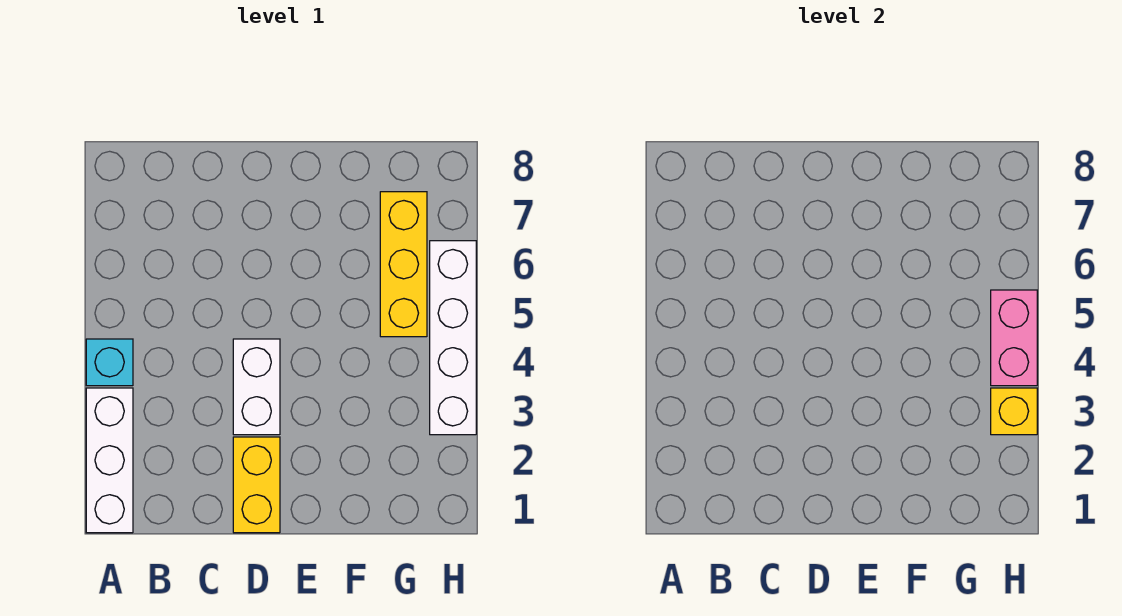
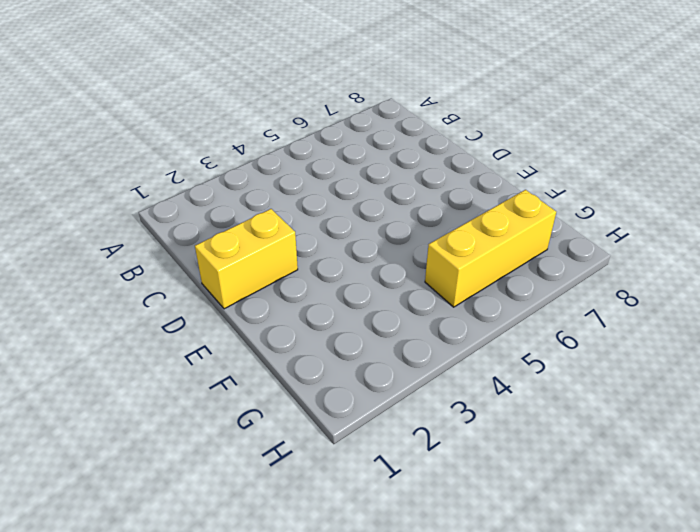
none -> white 1x3 brick [86,388,133,533]
none -> cyan 1x1 brick [86,339,133,386]

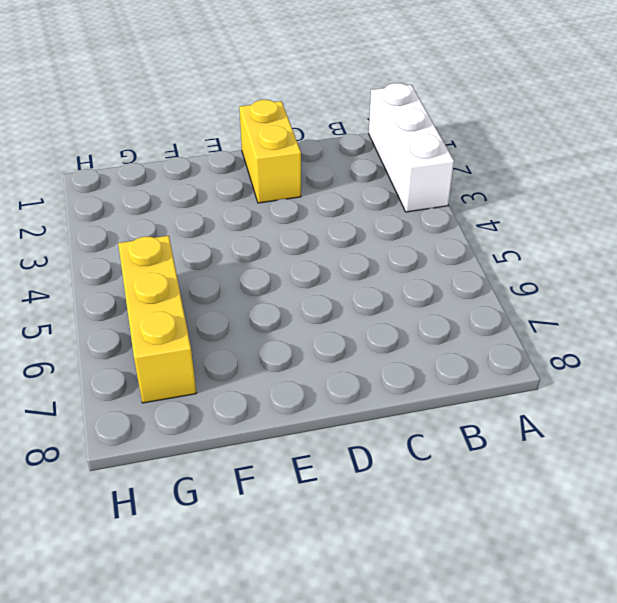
none -> cyan 1x1 brick [86,339,133,386]
none -> white 1x2 brick [233,339,280,435]

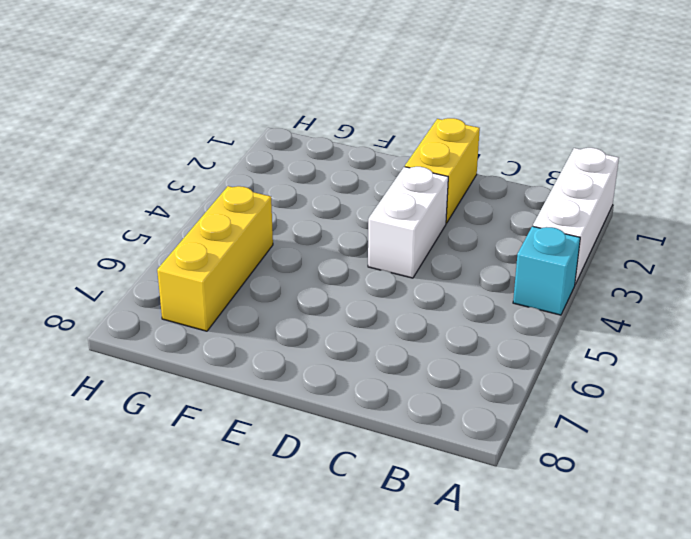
none -> white 1x4 brick [430,241,476,435]
none -> yellow 1x1 brick [991,388,1037,435]

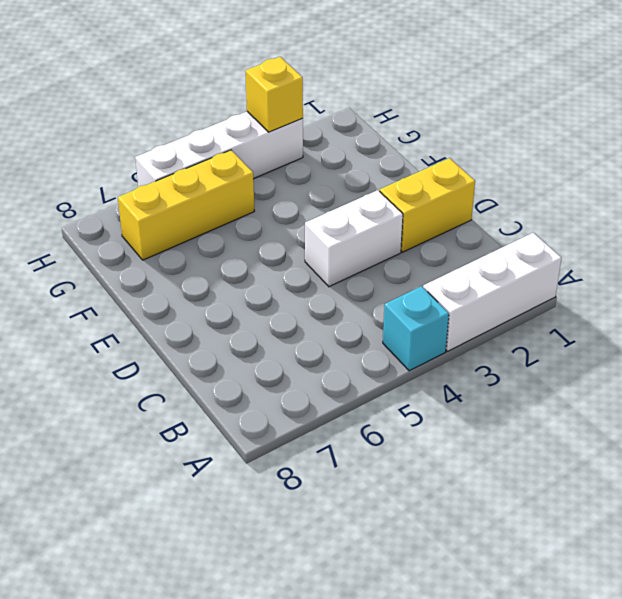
none -> pink 1x2 brick [991,290,1037,386]

